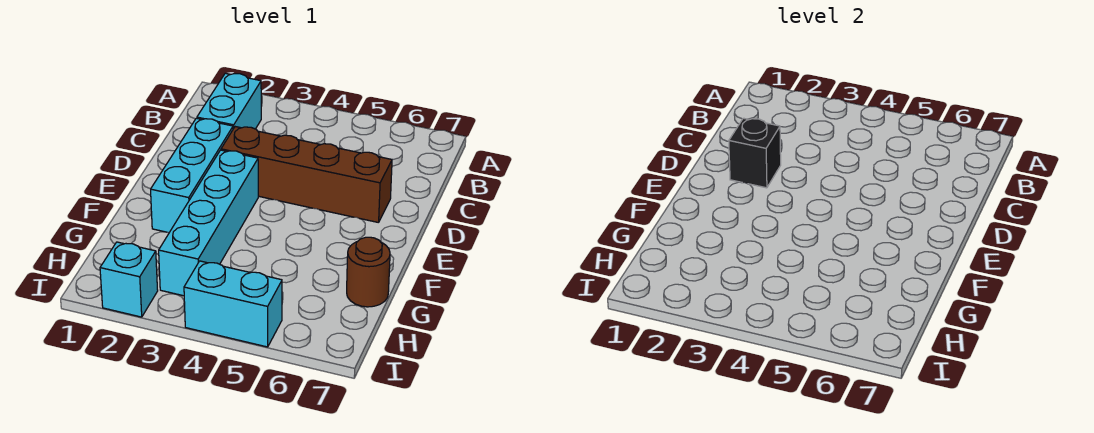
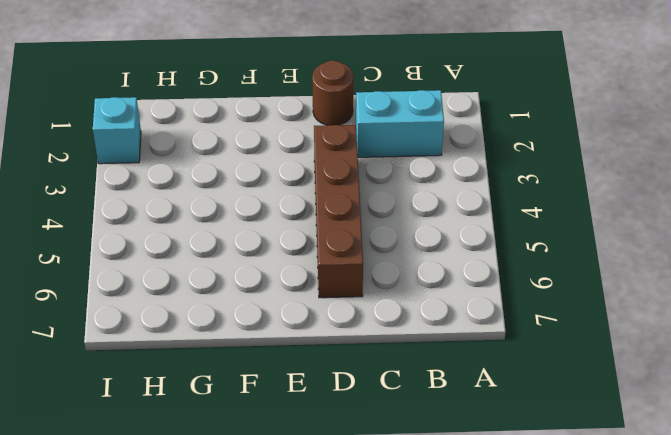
brown 1x1 round brick [312,61,353,125] -> brown 1x1 round brick moved to [347,237,390,307]
none -> cyan 1x3 brick [151,118,233,233]
none -> cyan 1x4 brick [159,150,258,296]

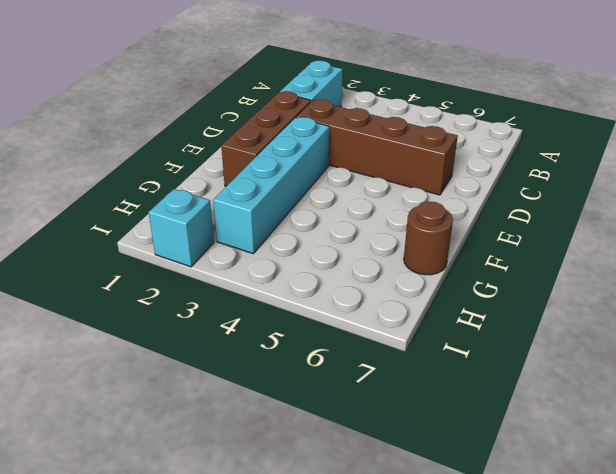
brown 1x3 brick [221,91,311,186] -> cyan 1x3 brick [151,118,233,233]
none -> cyan 1x2 brick [184,261,282,347]
none -> black 1x1 brick [729,118,781,188]

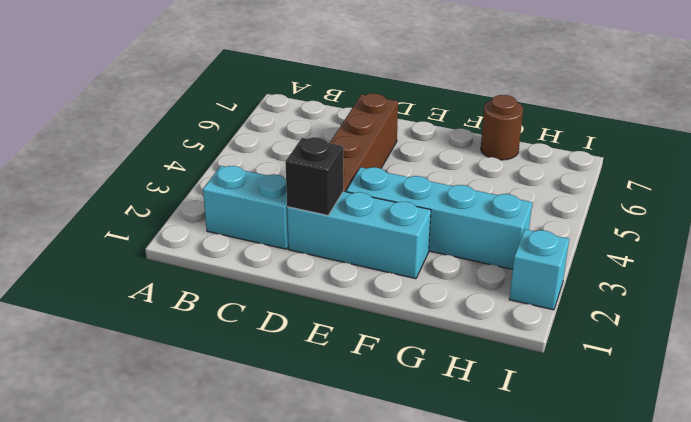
none -> cyan 1x2 brick [184,261,282,347]

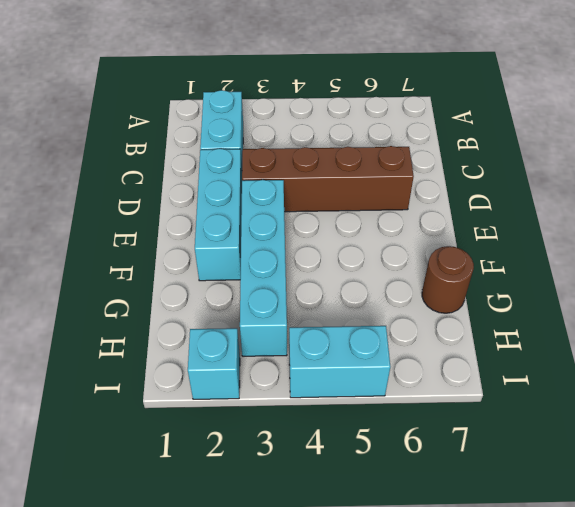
none -> black 1x1 brick [729,118,781,188]

